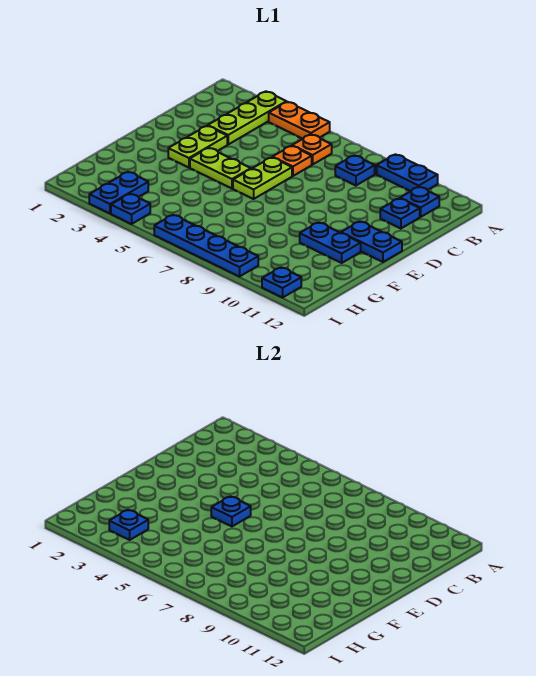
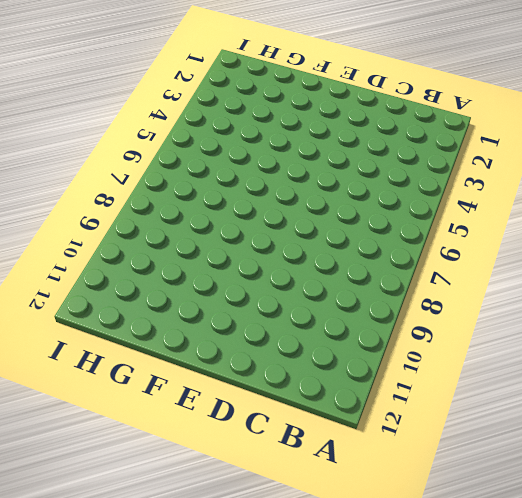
none -> lime 1x3 plate [208,91,286,144]
none -> orange 1x2 plate [269,102,330,139]
none -> blue 1x2 plate [377,154,438,191]

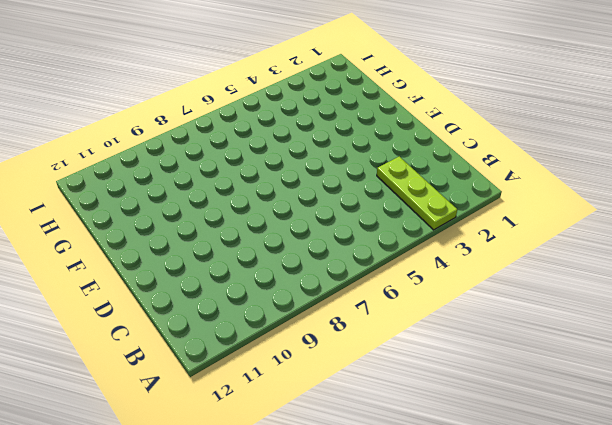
none -> orange 1x2 plate [269,102,330,139]
none -> blue 1x2 plate [377,154,438,191]
none -> orange 1x1 plate [292,134,332,164]

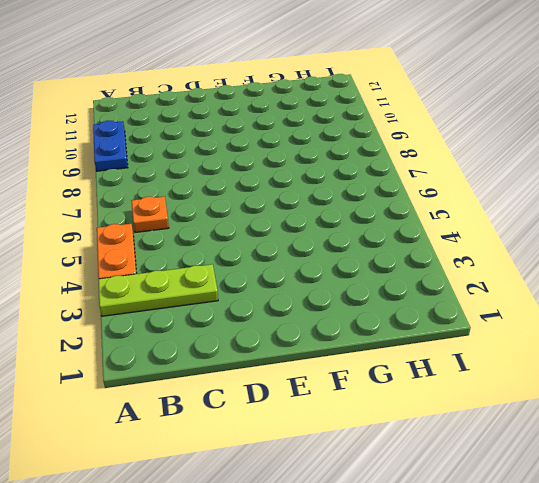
none -> blue 1x1 plate [335,155,375,186]
none -> blue 1x1 plate [400,187,439,217]
none -> orange 1x1 plate [272,146,312,176]

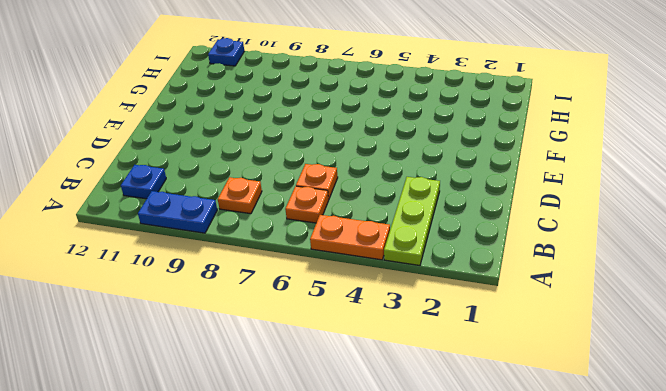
orange 1x1 plate [218,177,262,214] -> blue 1x1 plate [335,155,375,186]
none -> blue 1x1 plate [380,198,420,229]
none -> lime 1x2 plate [168,126,227,168]
none -> lime 1x2 plate [233,157,292,199]

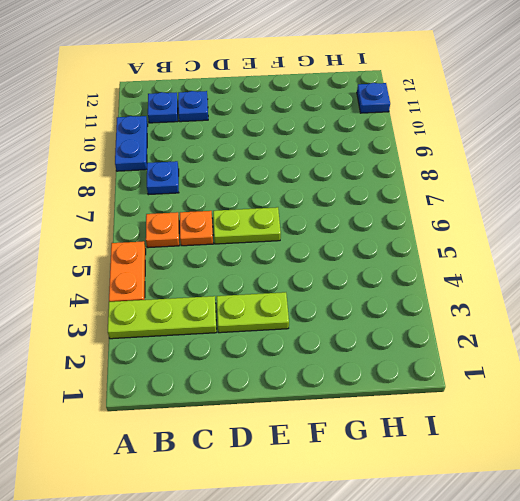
none -> lime 1x2 plate [190,148,251,188]
none -> blue 1x2 plate [341,221,402,262]
none -> blue 1x2 plate [300,222,361,263]

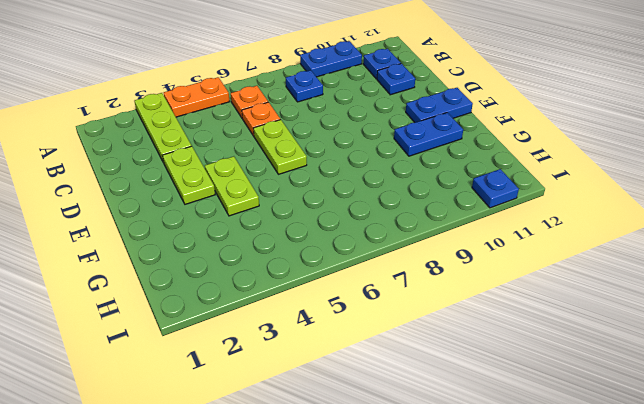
lime 1x2 plate [205,156,259,216] -> lime 1x2 plate turned to [190,148,251,188]
none -> blue 1x2 plate [89,172,148,213]
none -> blue 1x1 plate [111,194,150,224]
none -> blue 1x4 plate [154,215,258,277]

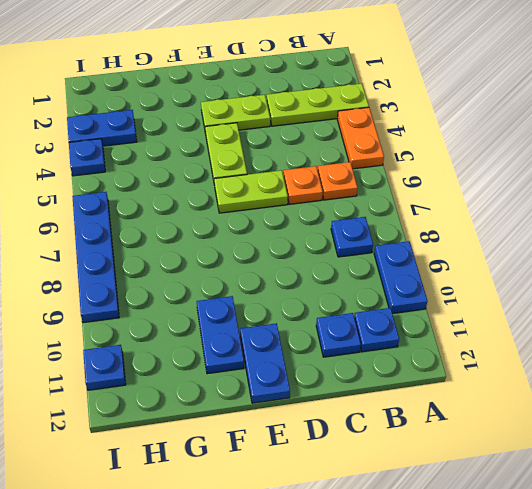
none -> blue 1x1 plate [211,496,251,526]
none -> blue 1x1 plate [109,510,148,540]

